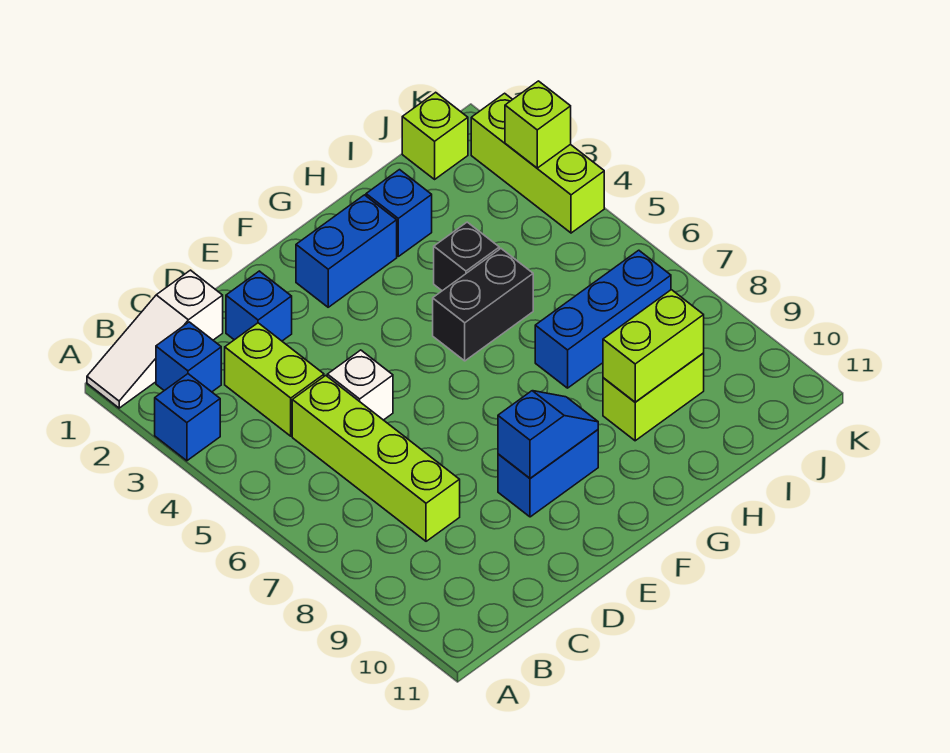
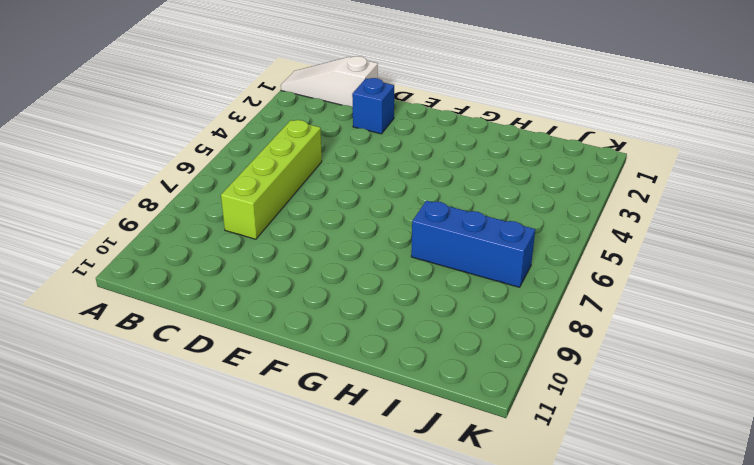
none -> blue 1x1 brick [155,374,220,461]
none -> blue 1x1 brick [156,322,221,392]
none -> lime 1x2 brick [225,323,324,436]

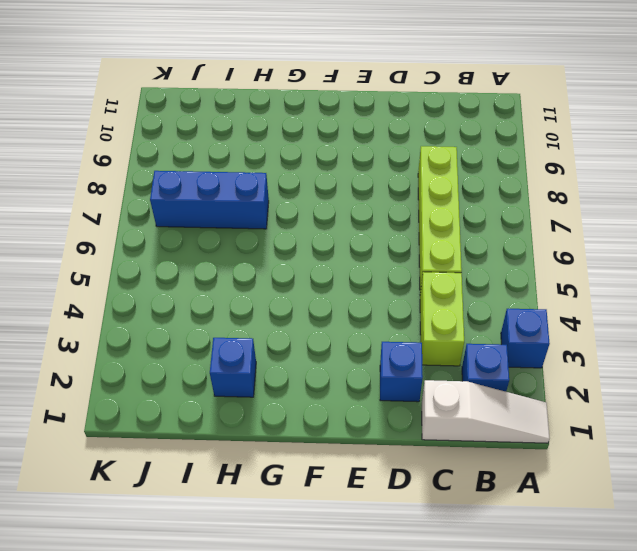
none -> white 1x1 brick [327,350,393,420]
none -> blue 1x2 brick [498,430,598,517]
none -> blue 1x2 brick [296,195,397,307]

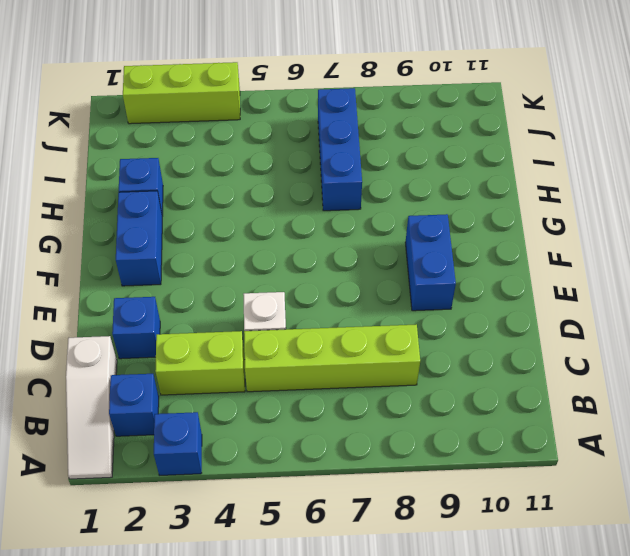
none -> black 1x2 brick [433,249,533,361]
none -> black 1x1 brick [434,222,499,291]
none -> lime 1x2 brick [603,353,704,441]

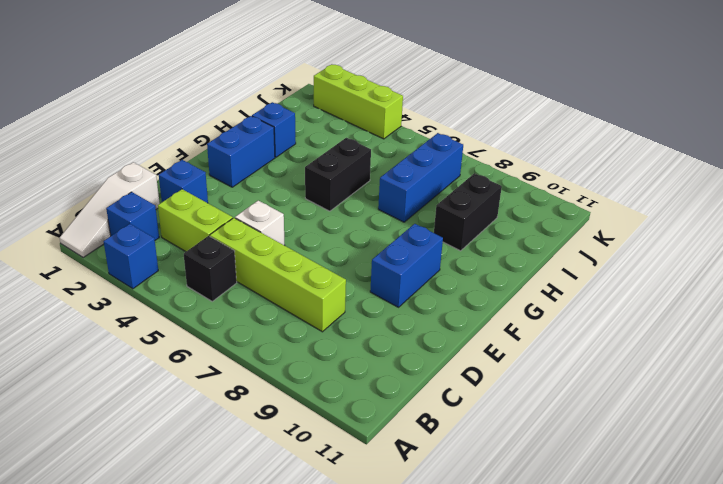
black 1x1 brick [184,236,237,301] -> black 1x1 brick moved to [434,222,499,291]
black 1x2 brick [434,173,502,251] -> lime 1x2 brick [603,353,704,441]
none -> lime 1x1 brick [402,92,468,179]
none -> blue 1x2 slope [498,391,598,478]
none -> lime 1x2 brick [603,290,704,402]

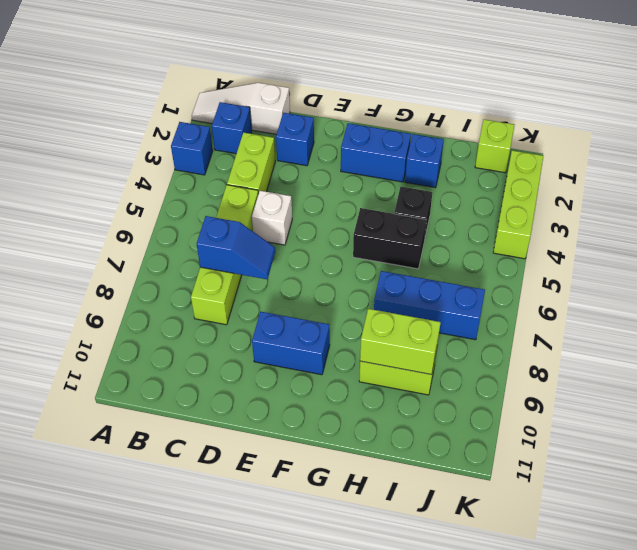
blue 1x2 slope [197,216,275,279] -> blue 1x2 slope moved to [498,391,598,478]
none -> lime 1x1 brick [505,81,571,168]

